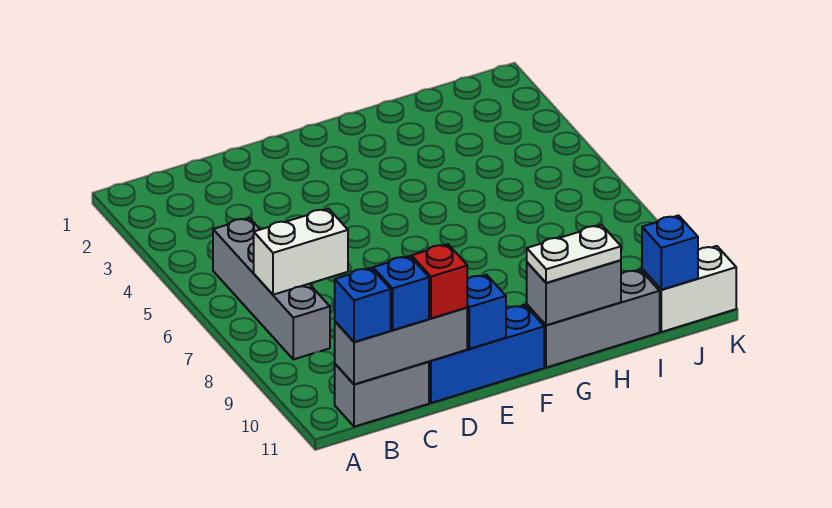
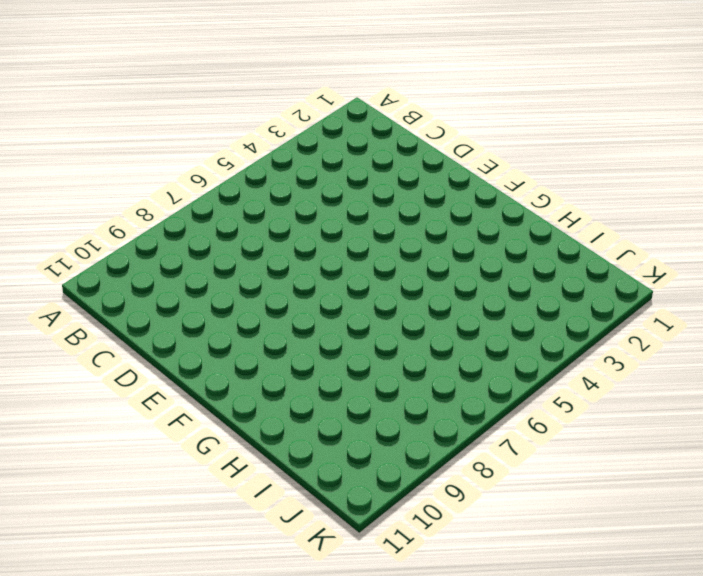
none -> grey 1x4 brick [213,218,330,359]
none -> grey 1x2 brick [335,362,429,427]
none -> blue 1x3 brick [429,305,544,403]

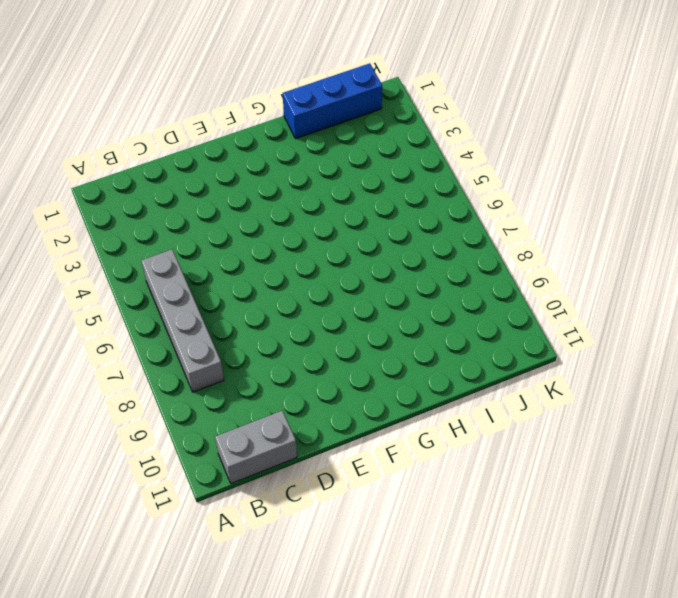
blue 1x3 brick [283,63,382,139] -> blue 1x3 brick moved to [429,305,544,403]
none -> grey 1x3 brick [527,270,660,368]
none -> white 1x2 brick [642,246,736,332]
none -> white 1x2 brick [254,209,348,295]

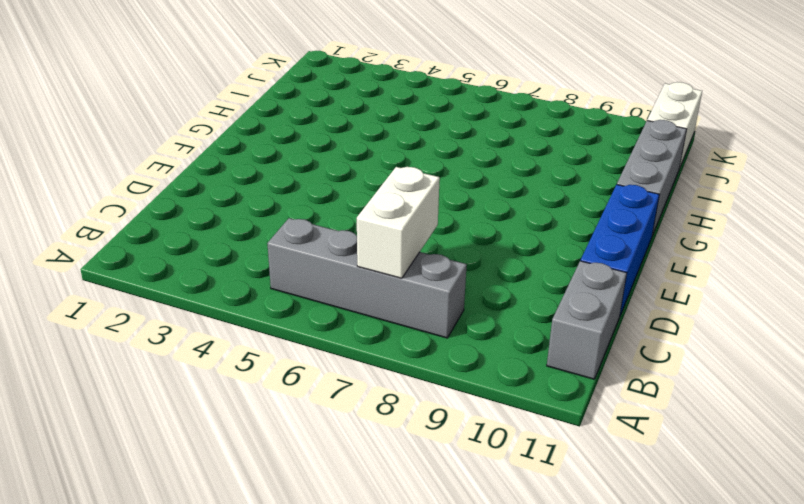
none -> grey 1x3 brick [335,308,467,384]
none -> blue 1x1 brick [467,275,506,349]
none -> grey 1x2 brick [527,260,621,325]

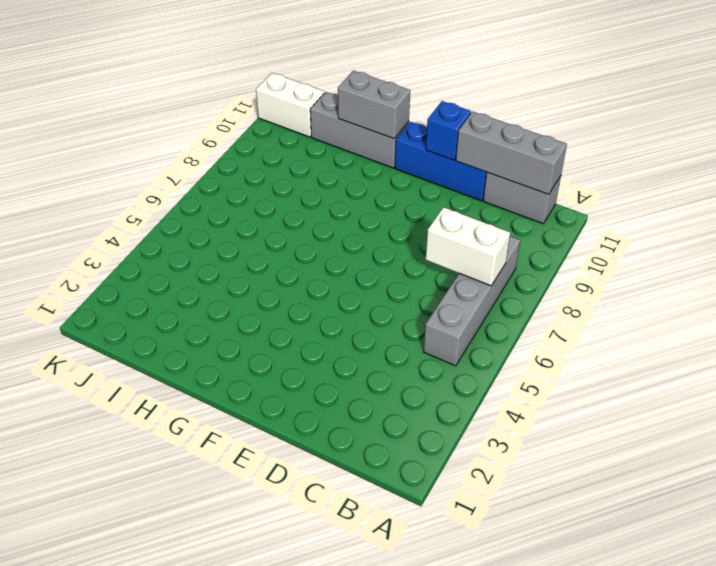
none -> blue 1x1 brick [642,215,698,290]
none -> blue 1x1 brick [335,268,391,342]
none -> blue 1x1 brick [373,256,429,330]

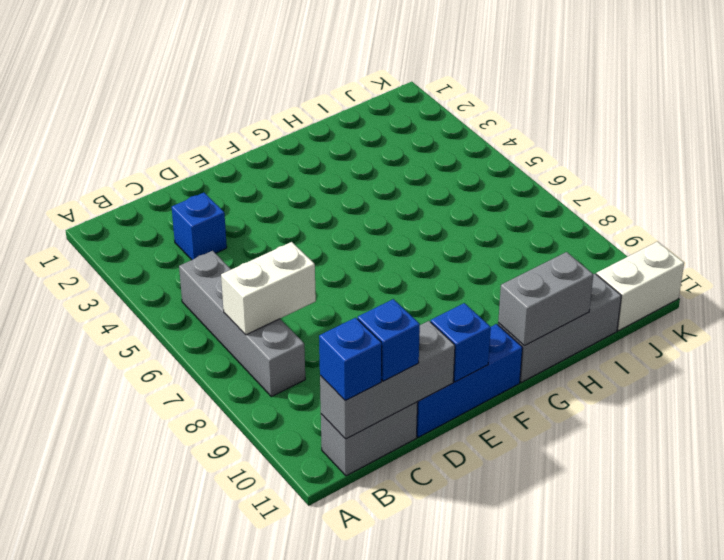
blue 1x1 brick [172,193,227,260] -> blue 1x1 brick moved to [642,215,698,290]
none -> red 1x1 brick [412,244,467,318]
none -> white 1x2 plate [527,225,621,283]

